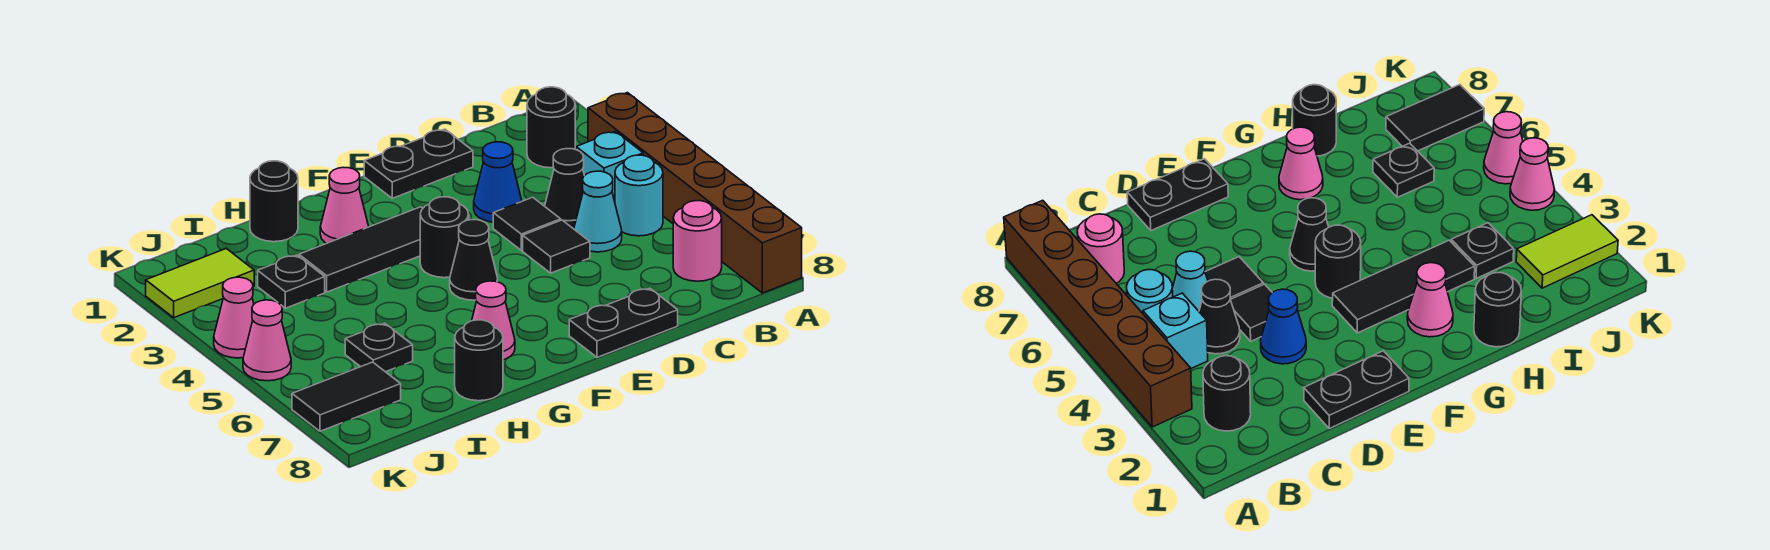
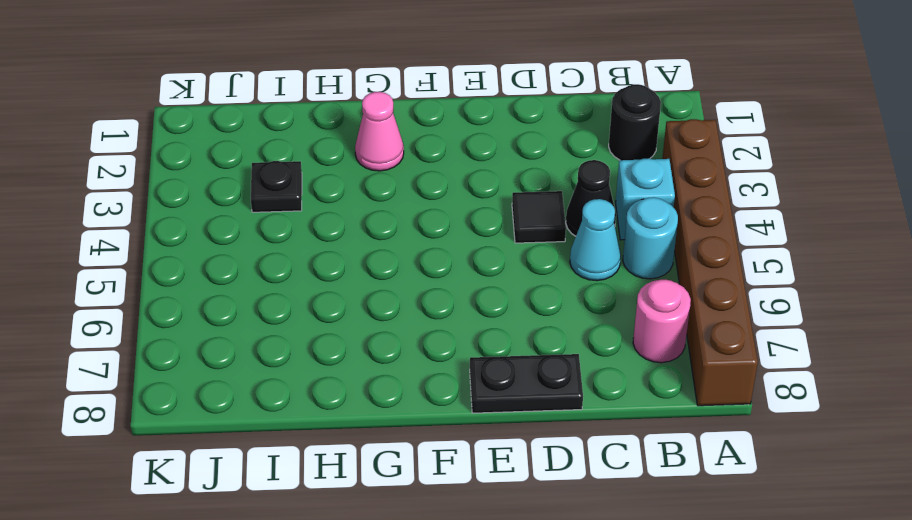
none -> black 1x2 plate [364,129,473,198]
none -> blue 1x1 cone [474,142,522,222]
none -> black 1x1 tile [523,220,590,273]

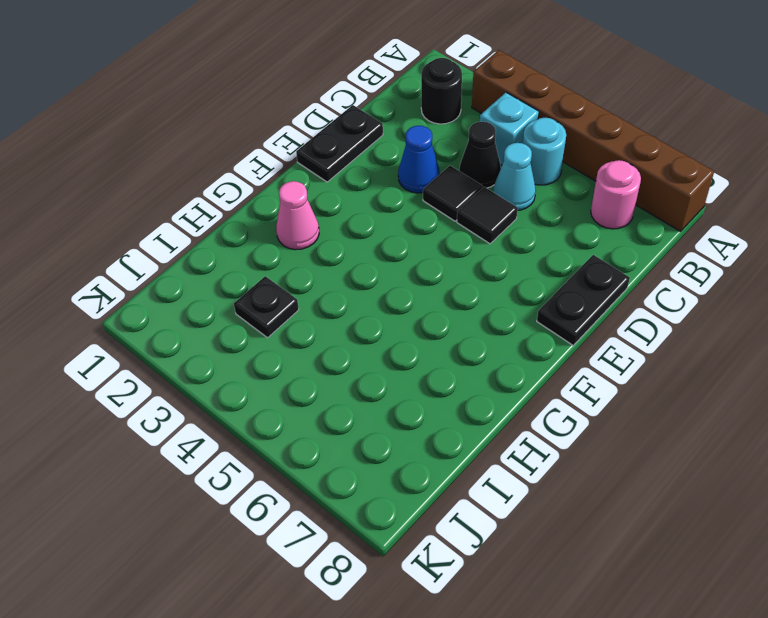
none -> black 1x3 tile [299,207,423,292]
none -> black 1x1 round brick [420,197,469,278]
none -> black 1x1 cone [450,220,498,300]

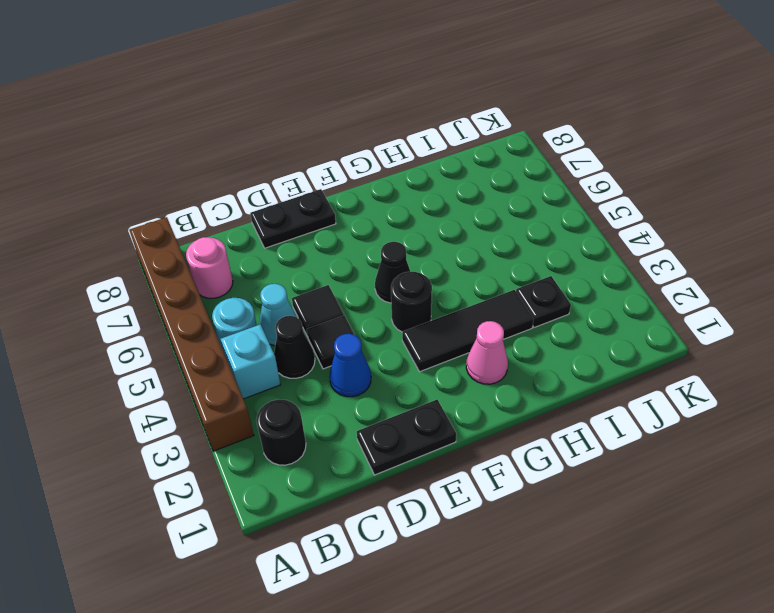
none -> pink 1x1 cone [472,281,515,360]
none -> black 1x1 round brick [250,161,298,242]
none -> black 1x1 round brick [455,320,503,401]

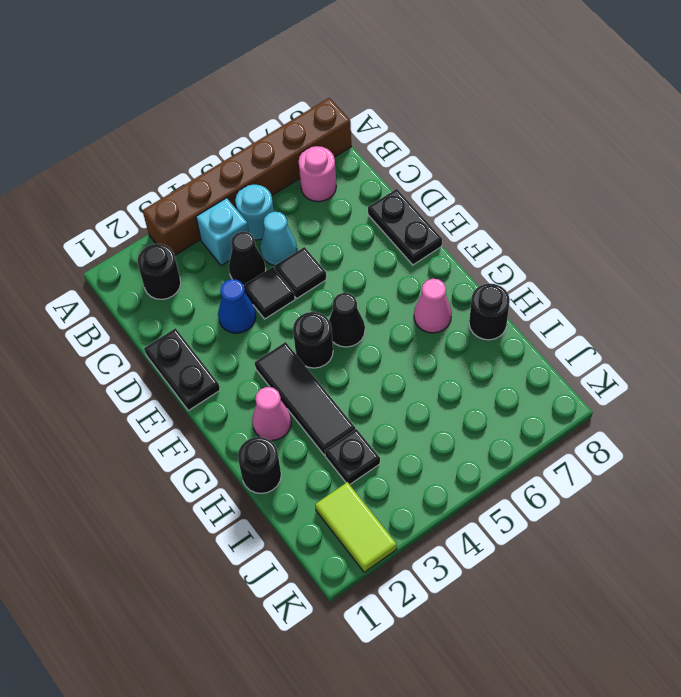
none -> black 1x1 plate [345,323,413,372]
none -> black 1x2 tile [292,362,401,431]
none -> pink 1x1 cone [214,277,254,358]

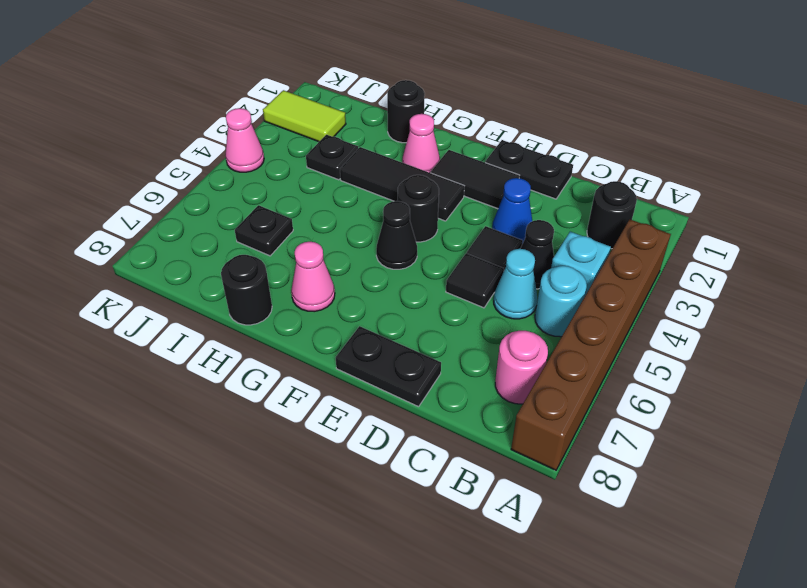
black 1x2 tile [431,150,519,209] -> black 1x2 tile moved to [292,362,401,431]
none -> pink 1x1 cone [243,300,291,381]

